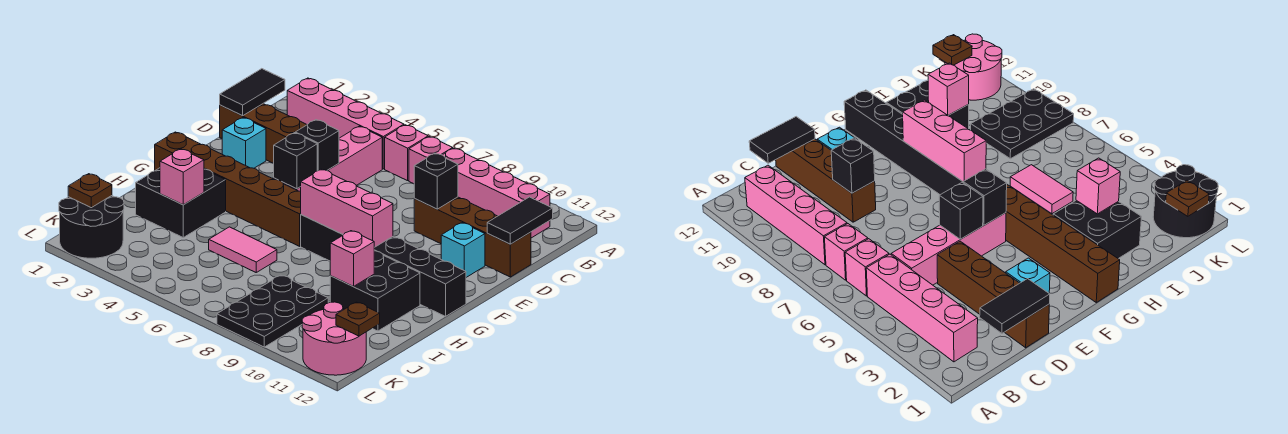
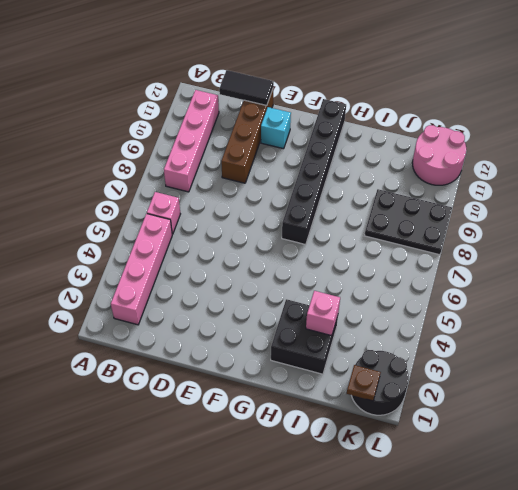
none -> pink 1x1 brick [409,137,453,184]
none -> pink 1x4 brick [274,126,382,191]
none -> brown 1x4 brick [220,104,307,163]

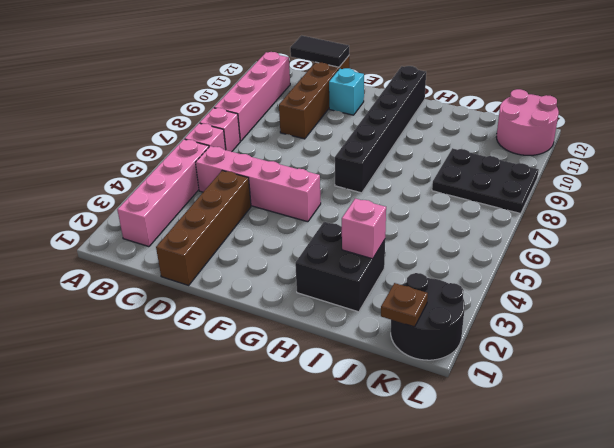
none -> cyan 1x1 brick [222,118,266,168]
none -> brown 1x6 brick [155,132,301,246]
none -> black 2x2 brick [330,251,420,331]

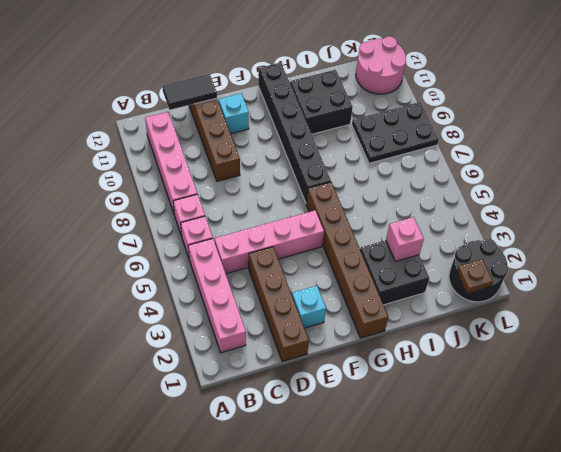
none -> pink 1x2 tile [209,227,277,272]
none -> black 1x2 tile [220,69,285,116]
none -> black 1x1 brick [414,153,458,209]

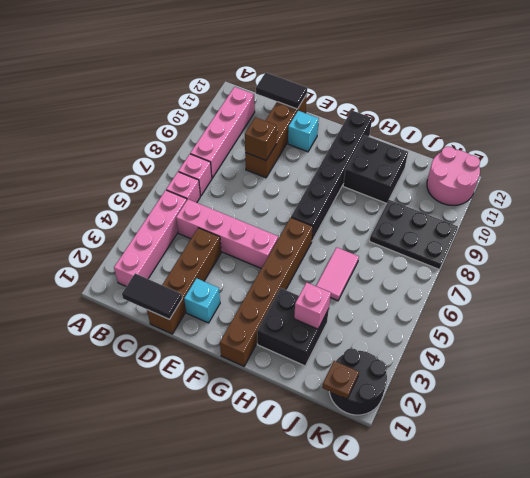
brown 1x1 brick [245,117,277,160] -> black 1x1 brick [414,153,458,209]
none -> black 1x1 brick [295,120,339,171]
none -> black 1x1 brick [273,133,317,189]
none -> pink 1x3 brick [301,169,393,247]

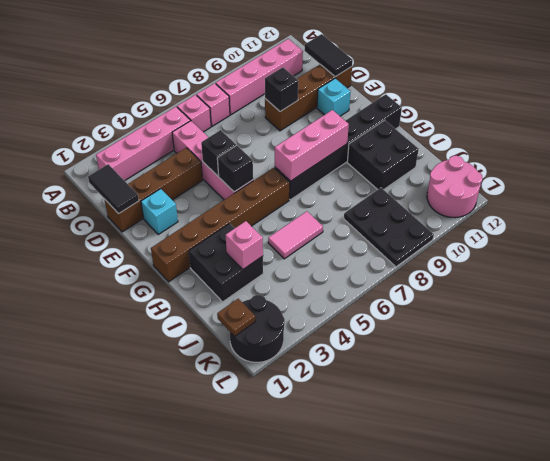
none -> pink 1x1 brick [330,231,374,286]
none -> brown 1x1 plate [336,302,380,336]

